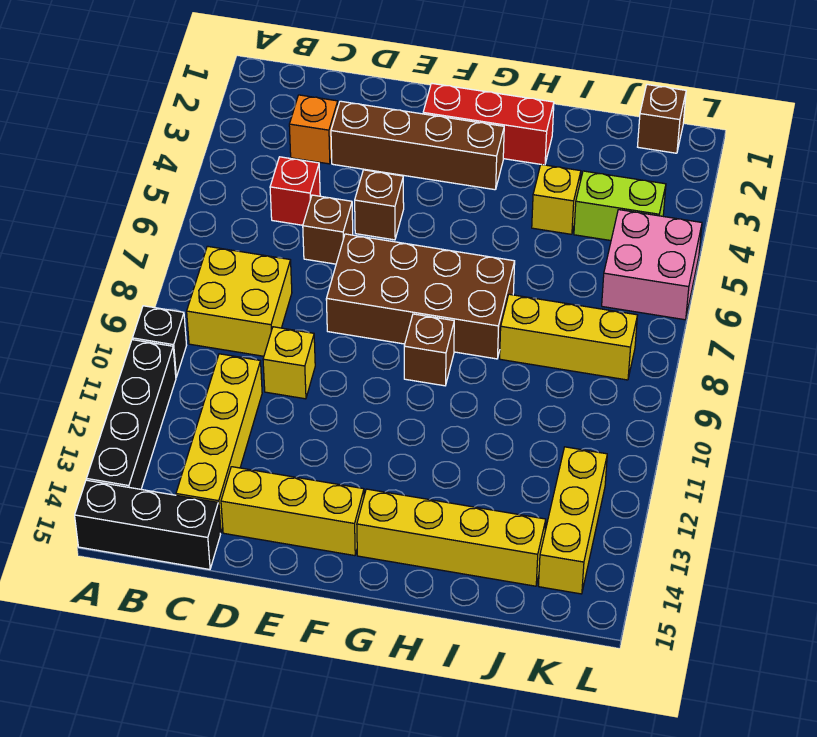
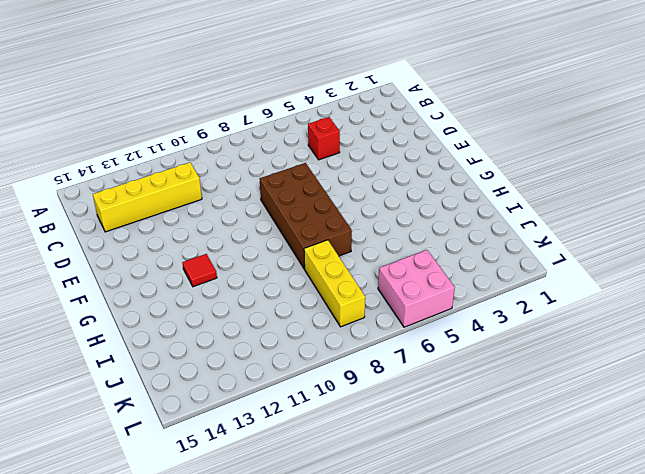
red 1x1 tile [182,254,217,287] -> none
none -> black 1x1 brick [132,306,187,377]
none -> black 1x4 brick [87,340,176,489]
none -> black 1x3 brick [75,480,220,569]

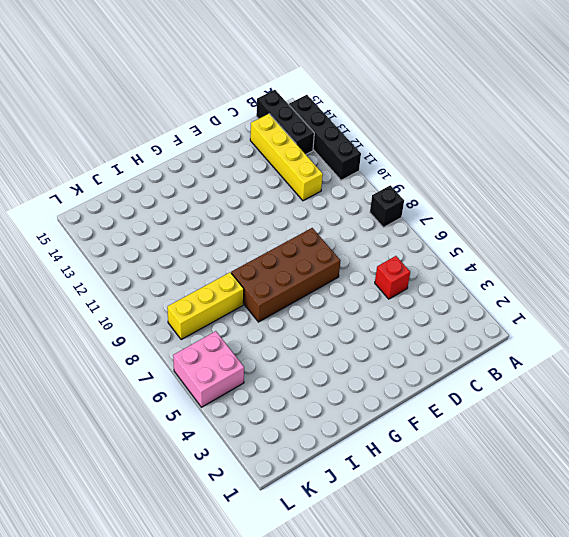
black 1x1 brick [370,185,404,227] -> black 1x1 brick moved to [132,306,187,377]
black 1x3 brick [256,90,314,154] -> black 1x3 brick turned to [75,480,220,569]
none -> yellow 2x2 brick [187,246,292,356]
none -> orange 1x1 brick [289,95,338,164]
none -> brown 1x4 brick [331,101,504,190]

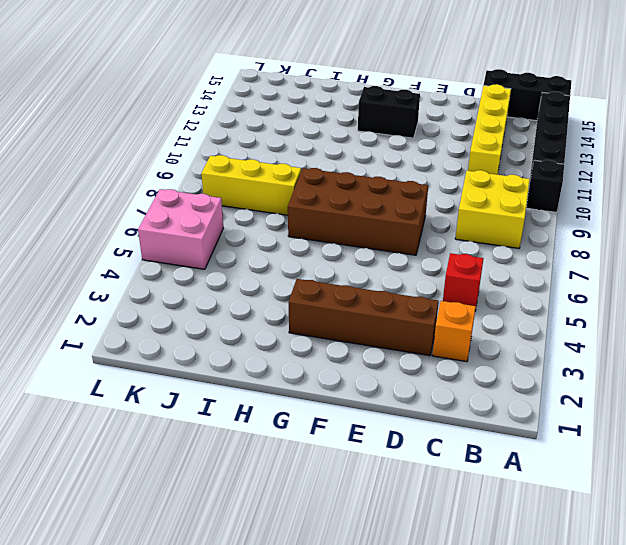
black 1x2 brick [358,86,420,138] -> none
none -> brown 1x1 brick [303,195,353,264]
none -> yellow 1x1 brick [263,327,315,399]
none -> yellow 1x3 brick [221,467,364,556]

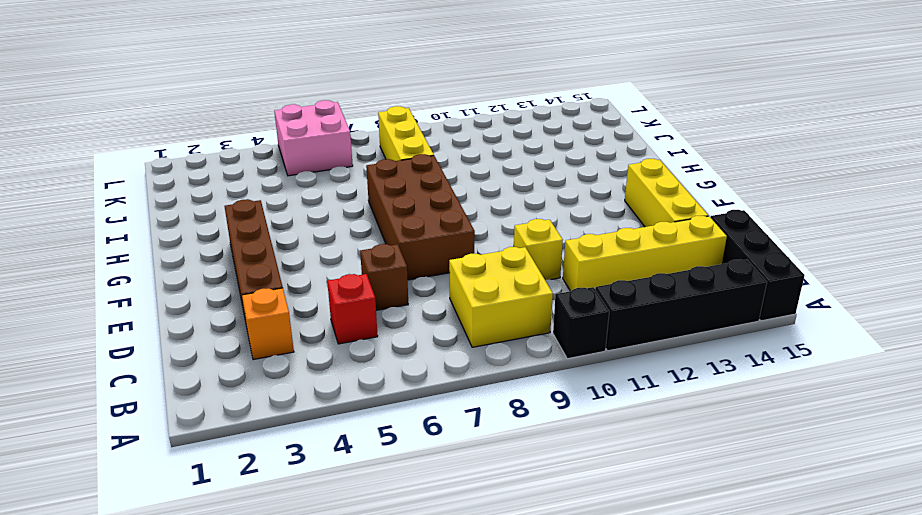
none -> brown 1x1 brick [355,170,404,240]
none -> red 1x3 brick [423,83,554,165]
none -> brown 1x1 brick [404,314,454,386]

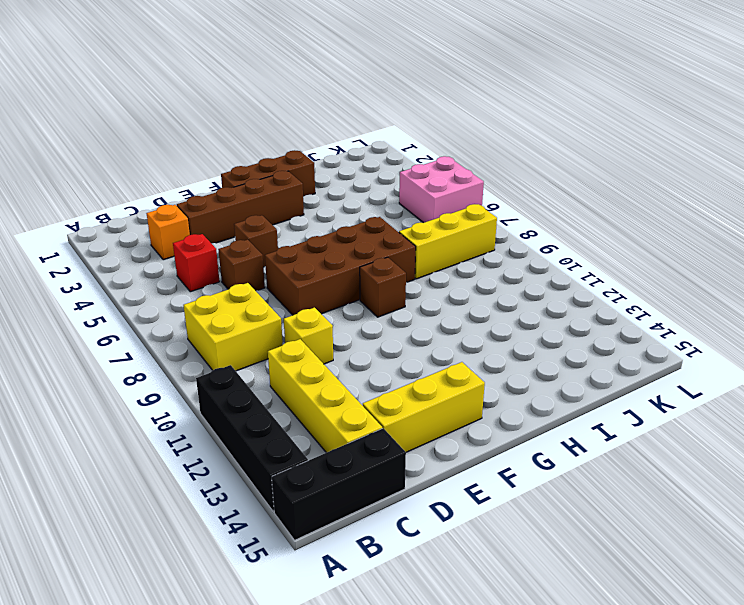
brown 1x3 brick [221,150,315,197] -> red 1x3 brick [423,83,554,165]
none -> black 1x1 brick [132,306,187,377]
none -> yellow 1x4 brick [357,489,546,586]
none -> yellow 1x1 brick [532,165,581,234]

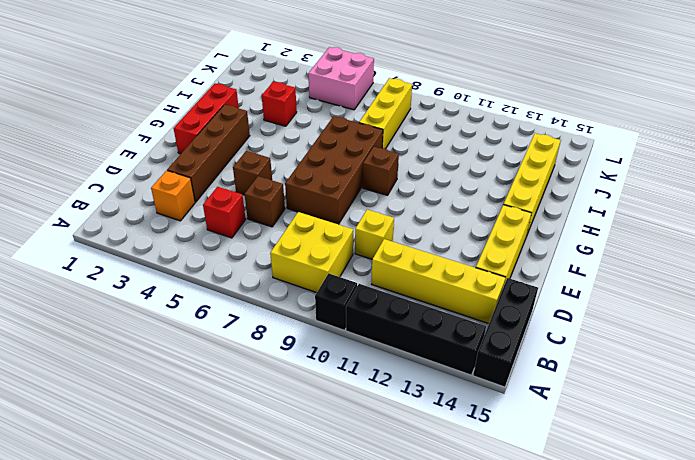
red 1x1 brick [262,82,297,126] -> yellow 1x1 brick [532,165,581,234]
none -> lime 1x2 brick [574,171,666,241]
none -> brown 1x1 brick [638,85,686,153]
none -> yellow 1x3 brick [538,447,607,594]

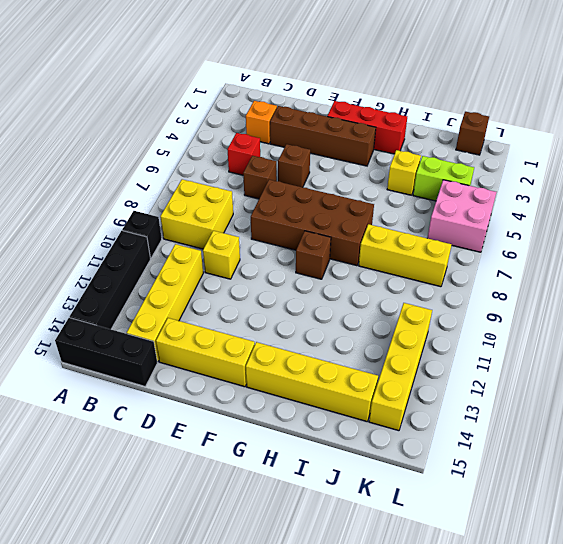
yellow 1x4 brick [369,303,432,431] -> yellow 1x3 brick [538,447,607,594]

